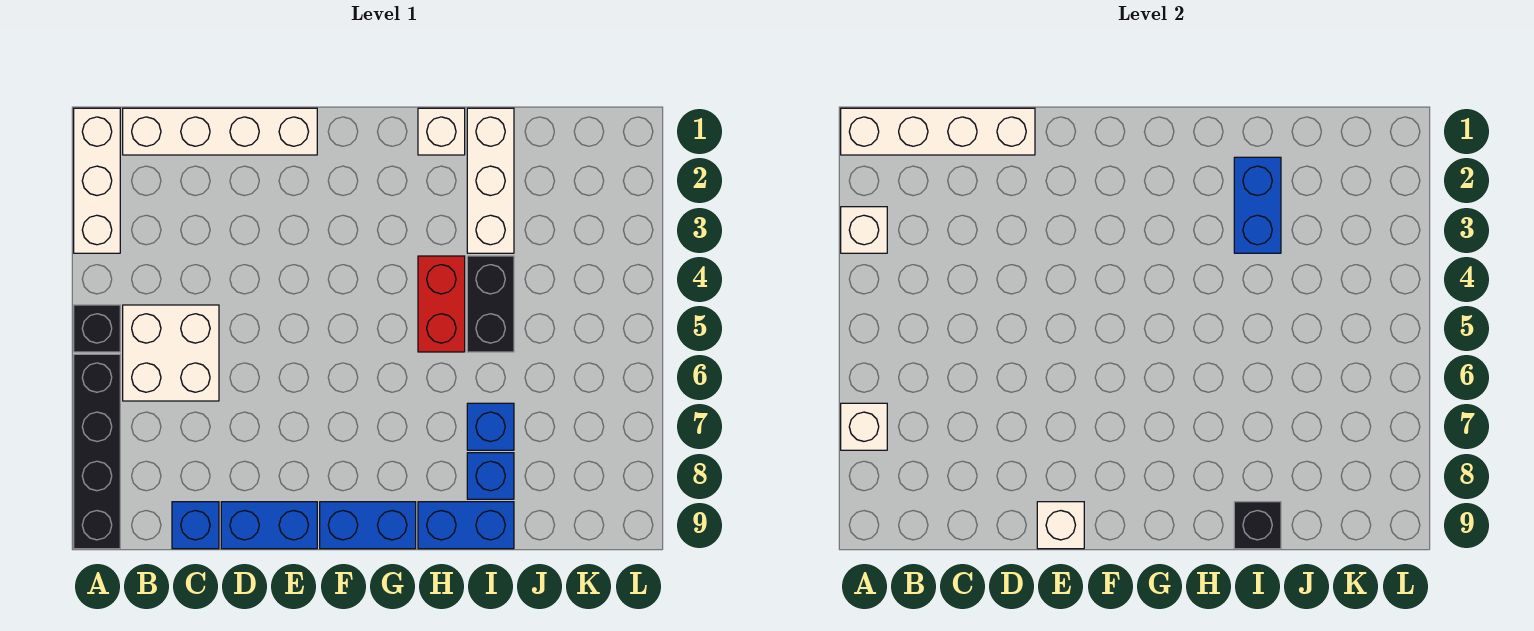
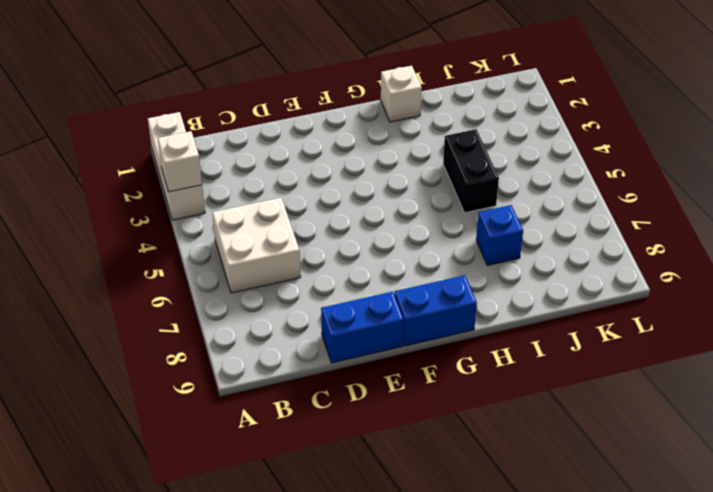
none -> black 1x1 brick [74,305,120,352]
none -> black 1x4 brick [74,354,120,549]
none -> white 1x4 brick [123,108,317,155]

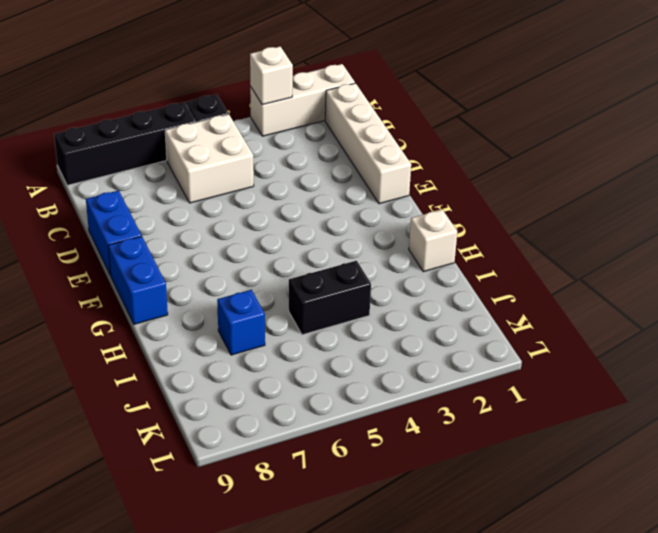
none -> blue 1x1 brick [172,502,219,549]
none -> red 1x2 brick [418,256,465,352]
none -> blue 1x2 brick [418,502,514,549]

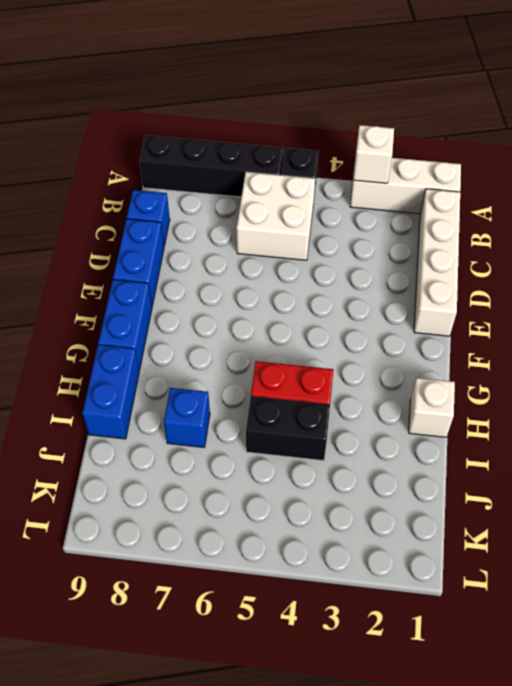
none -> white 1x3 brick [467,108,514,253]
none -> blue 1x1 brick [467,453,514,499]
none -> white 1x4 brick [841,108,1035,155]

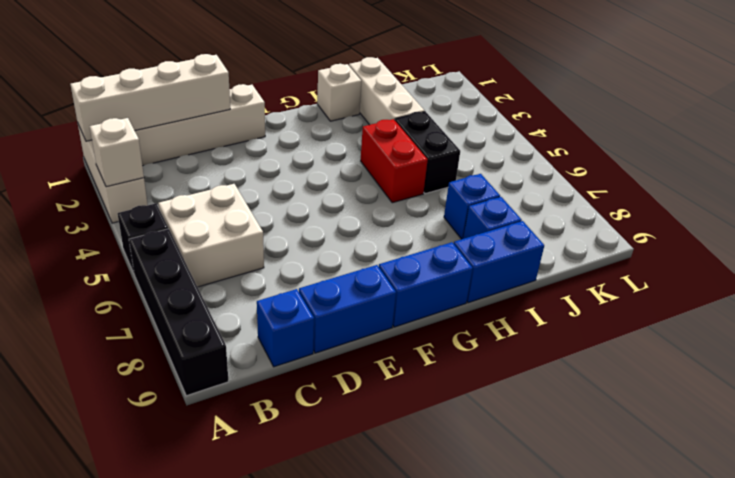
none -> white 1x1 brick [841,403,887,450]
none -> white 1x1 brick [1037,502,1084,549]
none -> blue 1x2 brick [1234,157,1281,253]

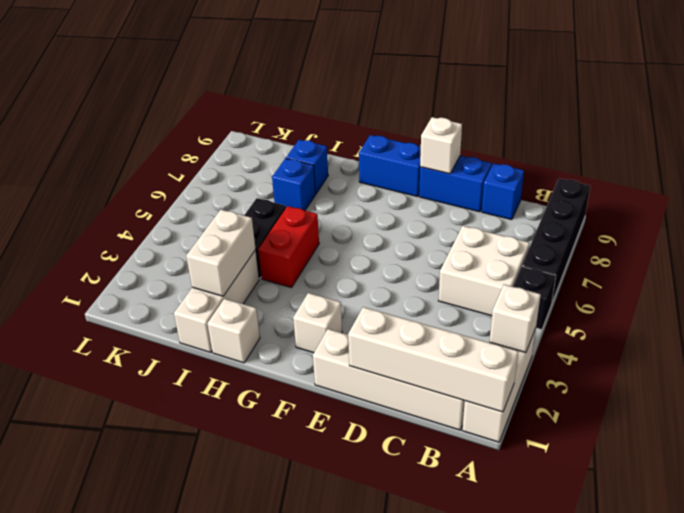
white 1x1 brick [293,293,342,353] -> white 1x1 brick moved to [841,403,887,450]
white 1x2 brick [186,210,256,296] -> blue 1x2 brick [1234,157,1281,253]
none -> blue 1x2 brick [418,502,514,549]
none -> black 1x1 brick [1234,502,1281,549]

